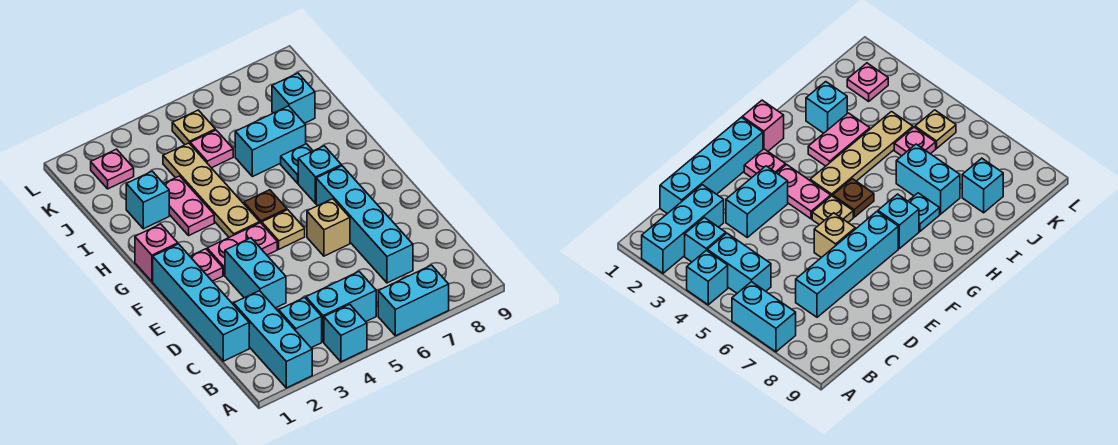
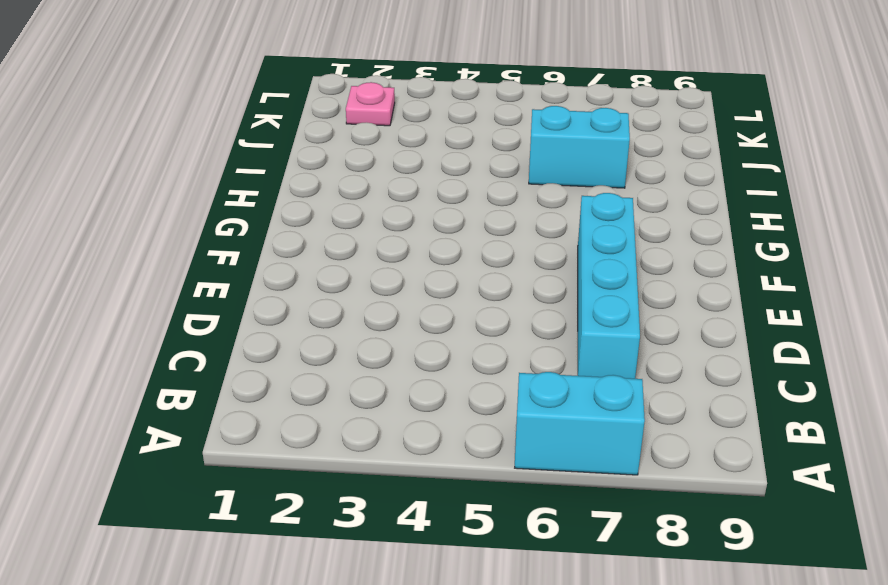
none -> cyan 1x3 brick [234,291,312,388]
none -> cyan 1x1 brick [324,304,367,362]
none -> cyan 1x1 brick [279,298,322,348]

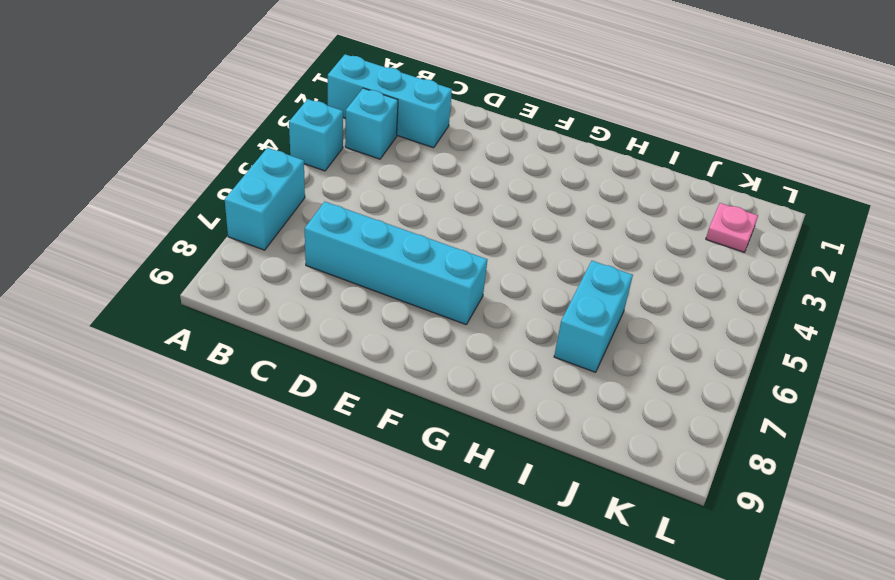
none -> cyan 1x2 brick [306,272,376,342]
none -> cyan 1x4 brick [153,244,249,361]
none -> cyan 1x2 brick [225,238,286,308]

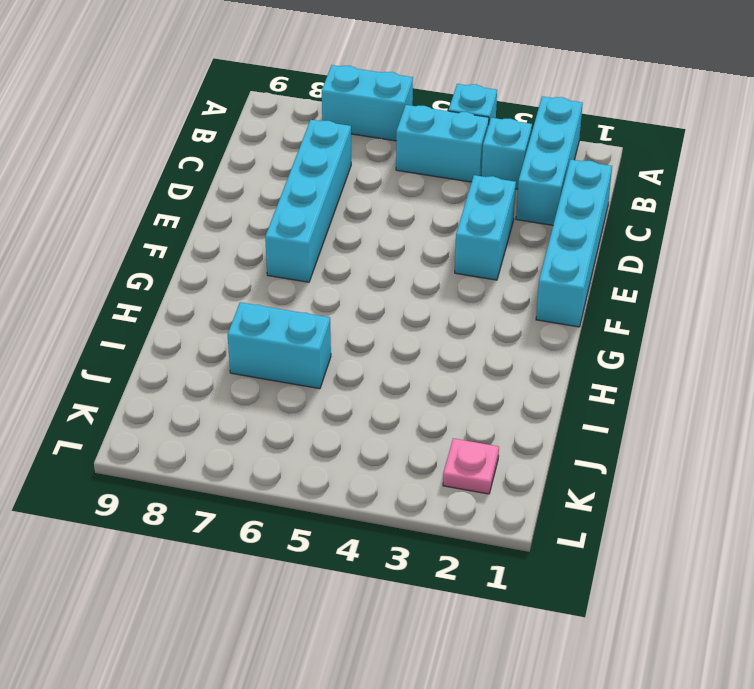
none -> tan 1x1 brick [307,199,350,256]
none -> pink 1x1 plate [190,249,223,281]
none -> pink 1x2 plate [207,223,277,275]

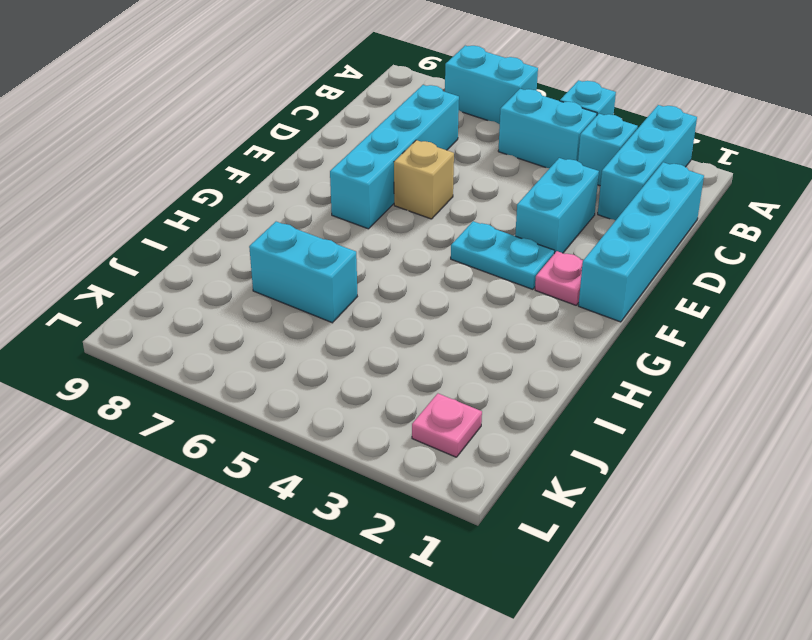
cyan 1x2 plate [451,221,555,289] -> pink 1x2 plate [207,223,277,275]
none -> tan 1x1 plate [262,210,305,249]
none -> pink 1x1 brick [135,224,178,281]
none -> tan 1x4 plate [163,143,260,237]

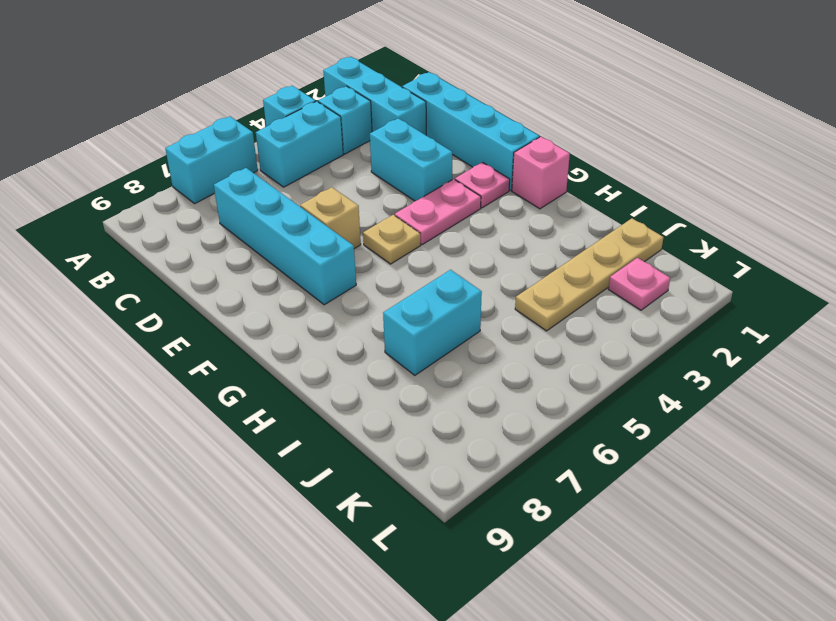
tan 1x4 plate [515,218,664,331] -> tan 1x4 plate turned to [163,143,260,237]
none -> brown 1x1 plate [244,190,287,224]
none -> cyan 1x1 brick [298,146,341,203]
none -> pink 1x2 plate [164,176,214,235]

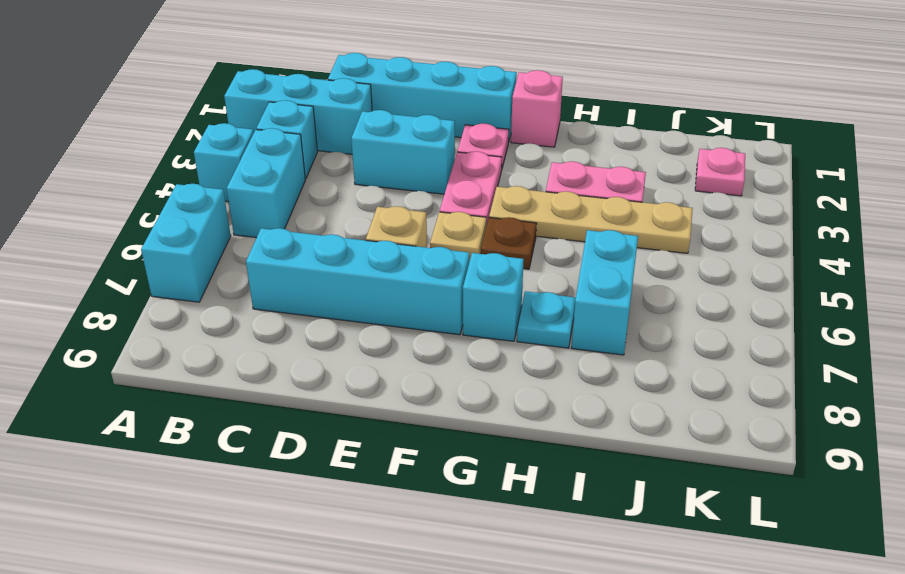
none -> cyan 1x1 brick [126,171,169,229]
none -> pink 1x1 plate [190,130,233,168]
none -> cyan 1x1 brick [272,73,315,123]

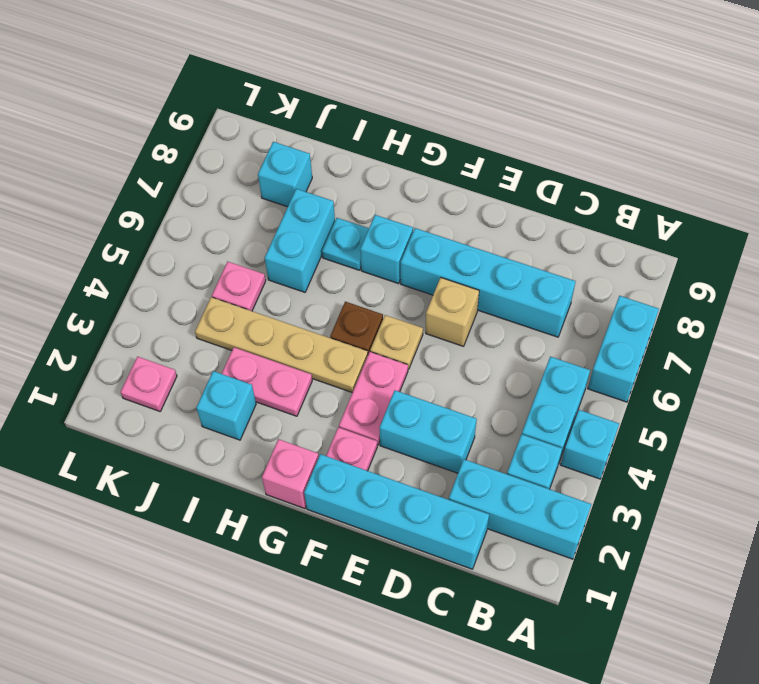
none -> tan 1x1 plate [172,110,215,145]

